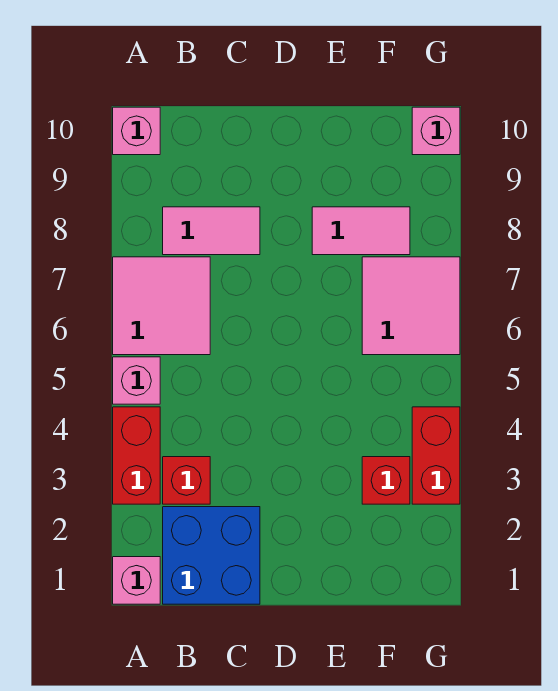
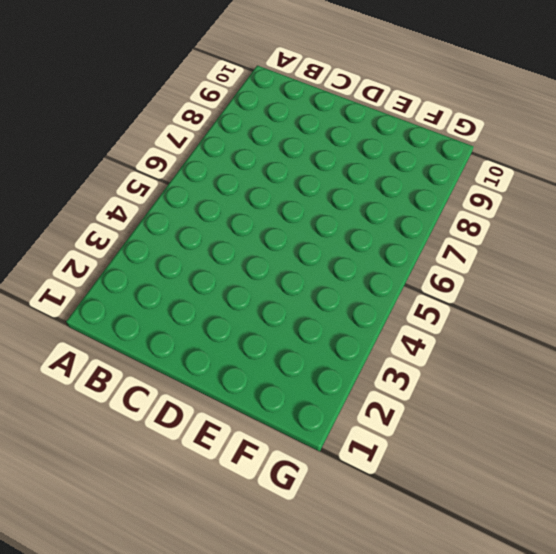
none -> pink 1x1 brick [113,557,160,604]
none -> red 1x2 brick [113,407,160,504]
none -> pink 1x1 brick [113,357,160,404]

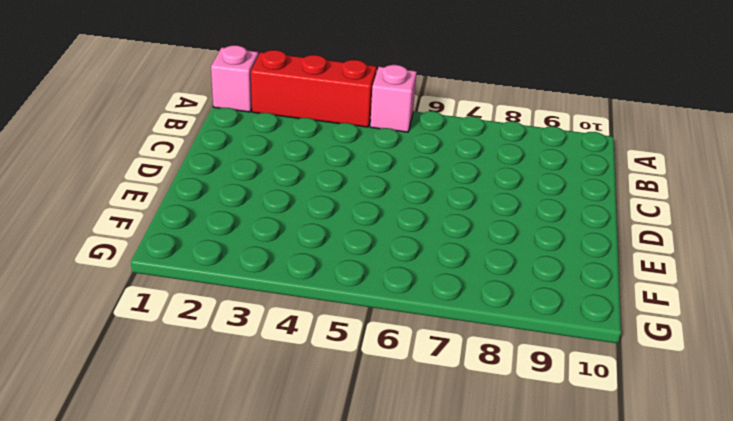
red 1x3 brick [251,50,377,127] -> red 1x2 brick [113,407,160,504]
none -> pink 2x2 tile [113,257,210,355]
none -> pink 1x1 brick [113,107,160,155]
none -> blue 2x2 brick [163,507,260,604]

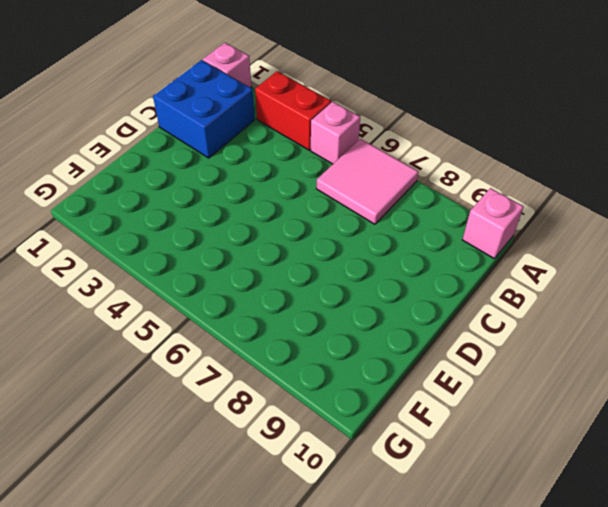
none -> red 1x1 brick [163,457,210,504]
none -> pink 1x2 tile [163,207,260,255]
none -> pink 1x2 tile [312,207,410,255]

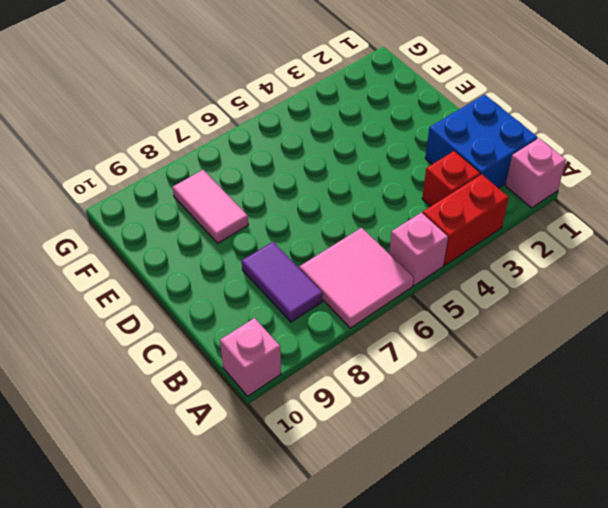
purple 1x2 tile [242,242,323,322] -> pink 1x2 tile [163,207,260,255]
none -> red 1x1 brick [362,457,410,504]
none -> pink 2x2 tile [362,257,460,355]
none -> red 1x2 brick [412,407,460,504]

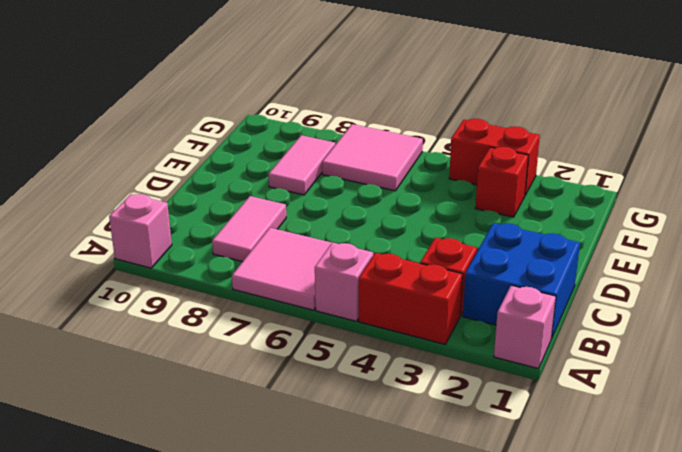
none -> pink 1x1 brick [412,107,460,155]

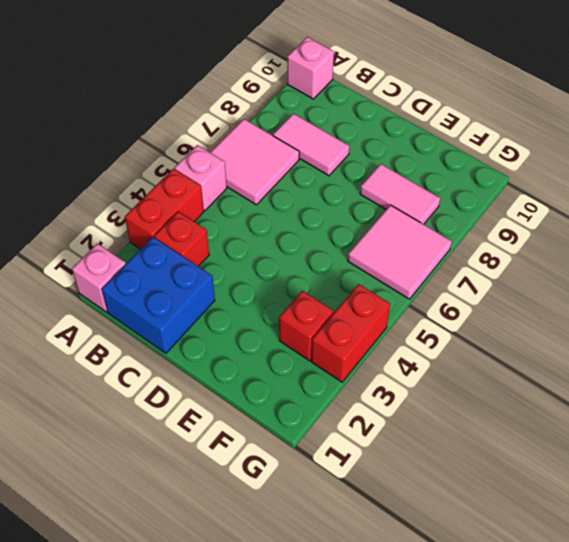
none -> pink 1x1 brick [412,107,460,155]

